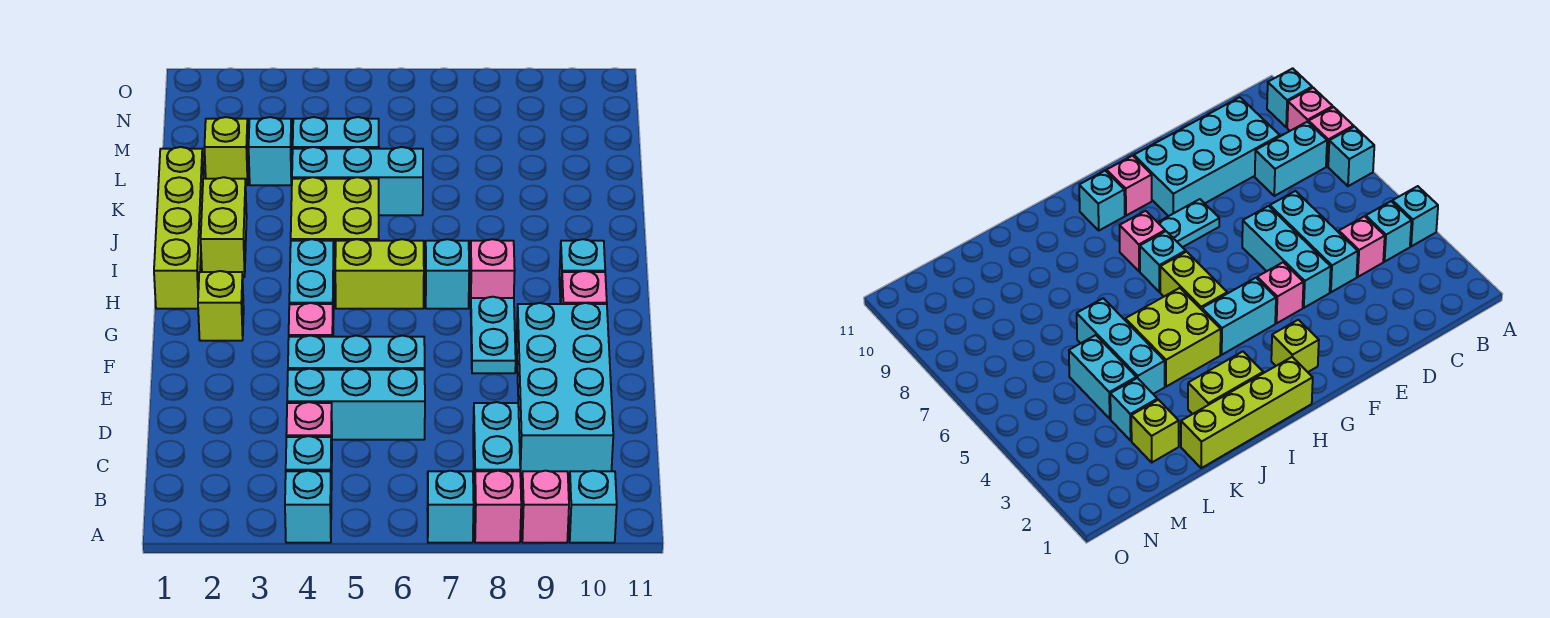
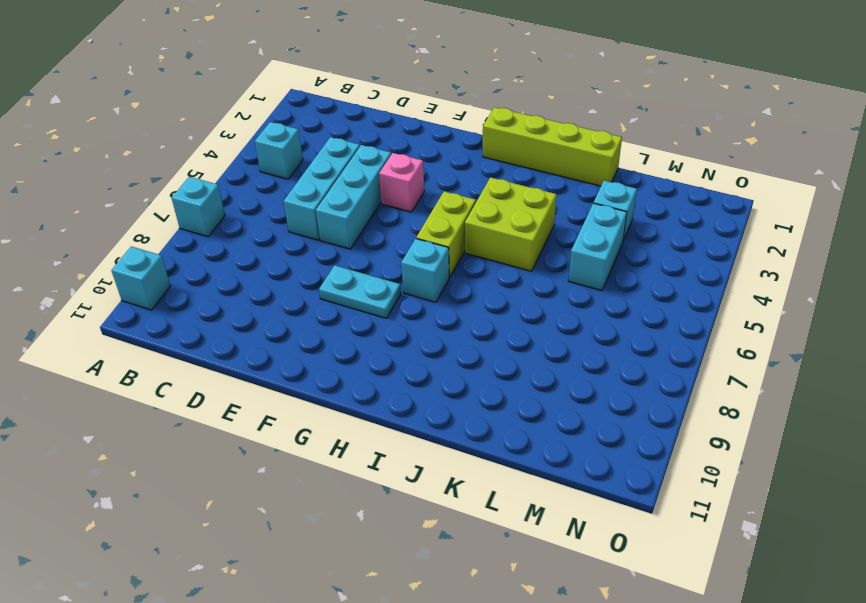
none -> cyan 1x1 brick [285,471,331,543]
none -> pink 1x1 brick [474,471,521,543]
none -> pink 1x1 brick [521,471,569,543]

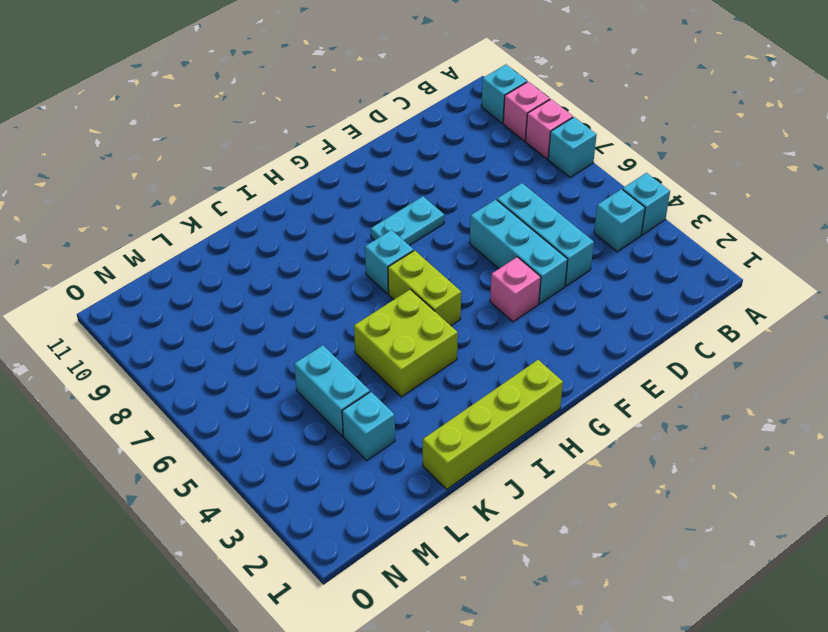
none -> cyan 1x2 brick [473,402,520,507]
none -> pink 1x1 brick [286,402,332,460]
none -> cyan 2x4 brick [517,303,613,473]

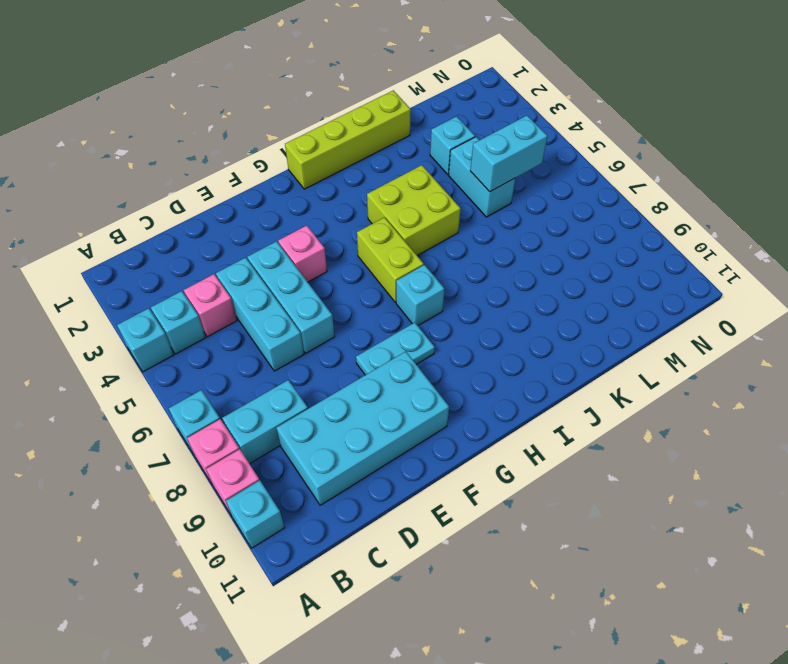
cyan 1x2 brick [470,116,547,192] -> cyan 1x2 brick moved to [289,239,334,320]
none -> lime 1x1 brick [198,271,244,341]
none -> pink 1x1 brick [561,271,607,304]
none -> pink 1x1 brick [470,239,515,298]

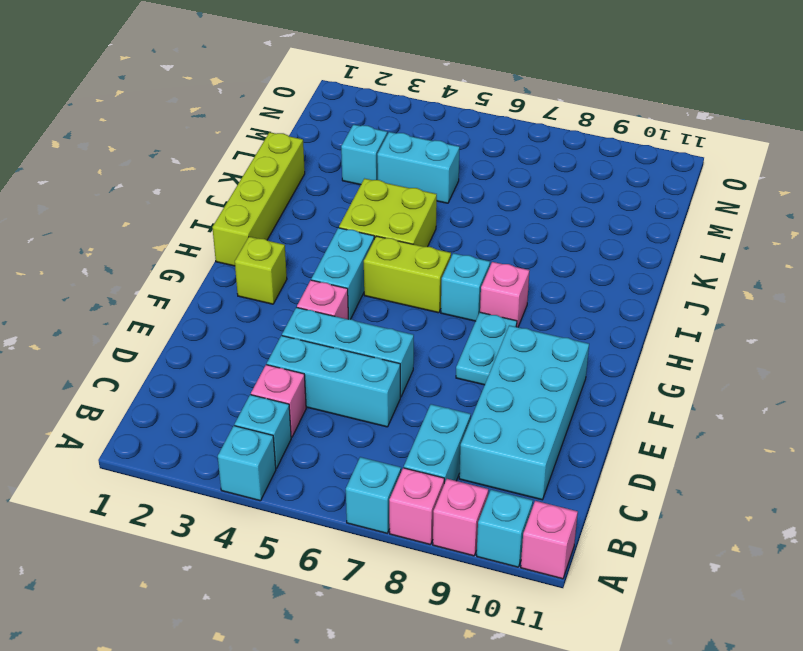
pink 1x1 brick [521,501,578,579] -> pink 1x1 brick moved to [561,271,607,304]
none -> cyan 1x1 brick [559,239,605,304]
none -> lime 1x2 brick [201,177,247,277]
none -> cyan 1x3 brick [292,147,423,215]

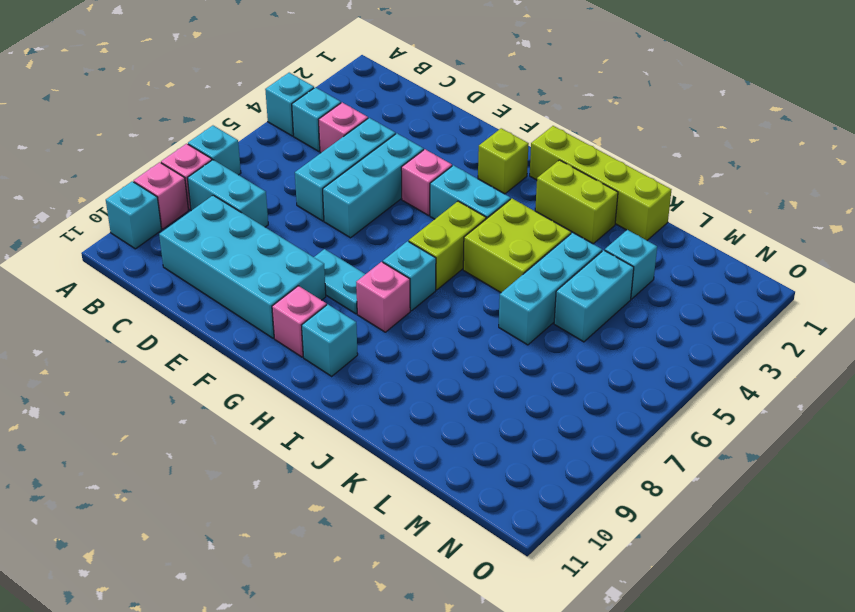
none -> lime 1x1 brick [204,117,248,185]

